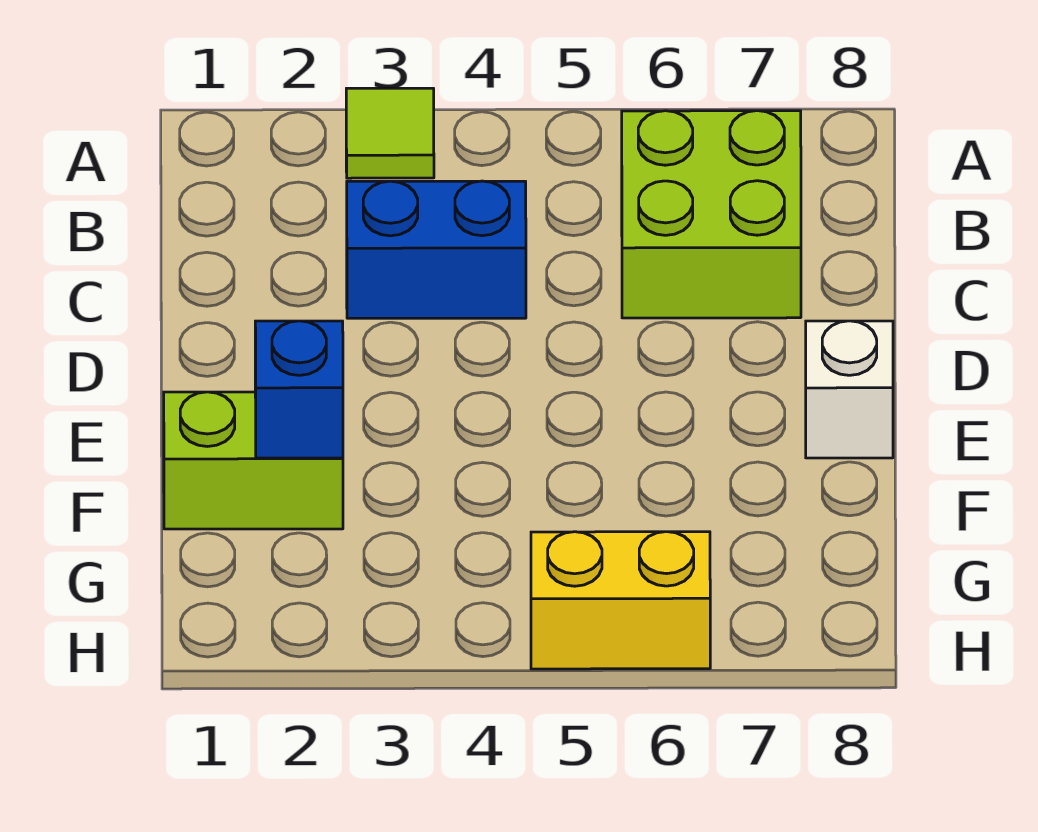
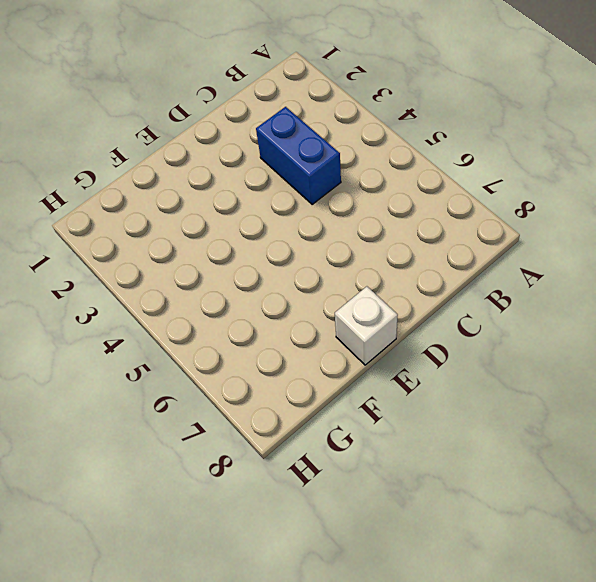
none -> lime 1x1 tile [346,88,434,178]
none -> lime 2x2 brick [622,111,801,318]

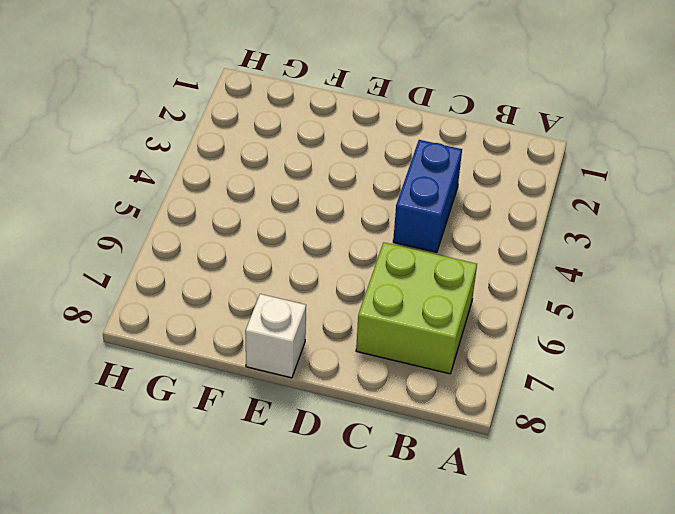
none -> lime 1x1 tile [346,88,434,178]
none -> lime 1x2 brick [164,392,343,529]

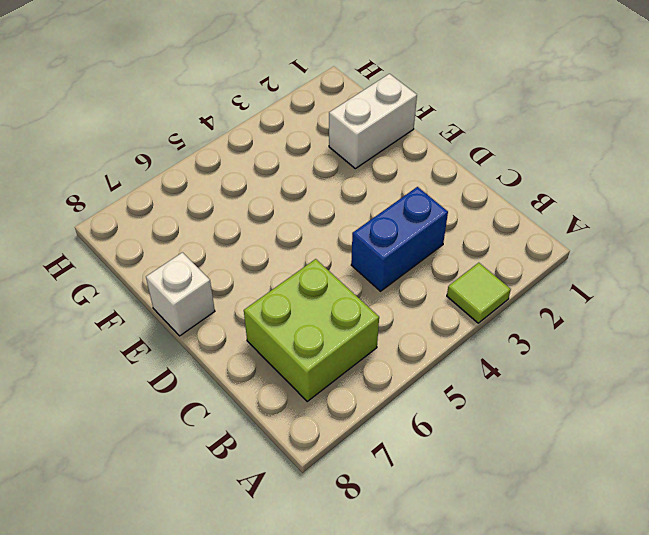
white 1x2 brick [329,74,417,169] -> lime 1x2 brick [164,392,343,529]
none -> yellow 1x2 brick [531,532,710,669]
none -> blue 1x1 brick [255,321,343,458]

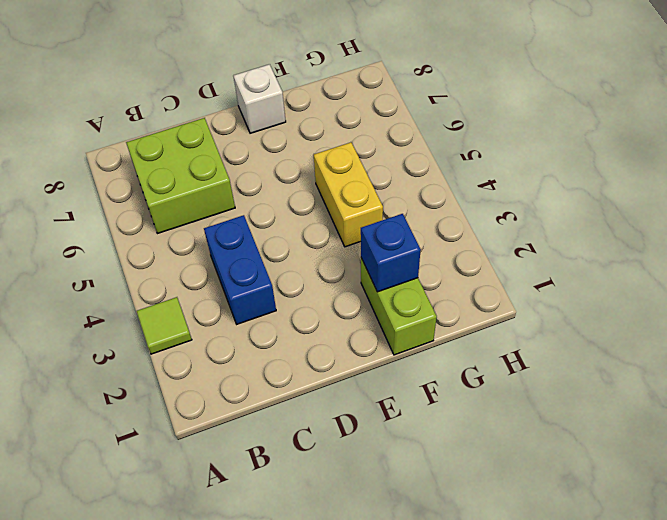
yellow 1x2 brick [314,142,383,247] -> yellow 1x2 brick moved to [531,532,710,669]

